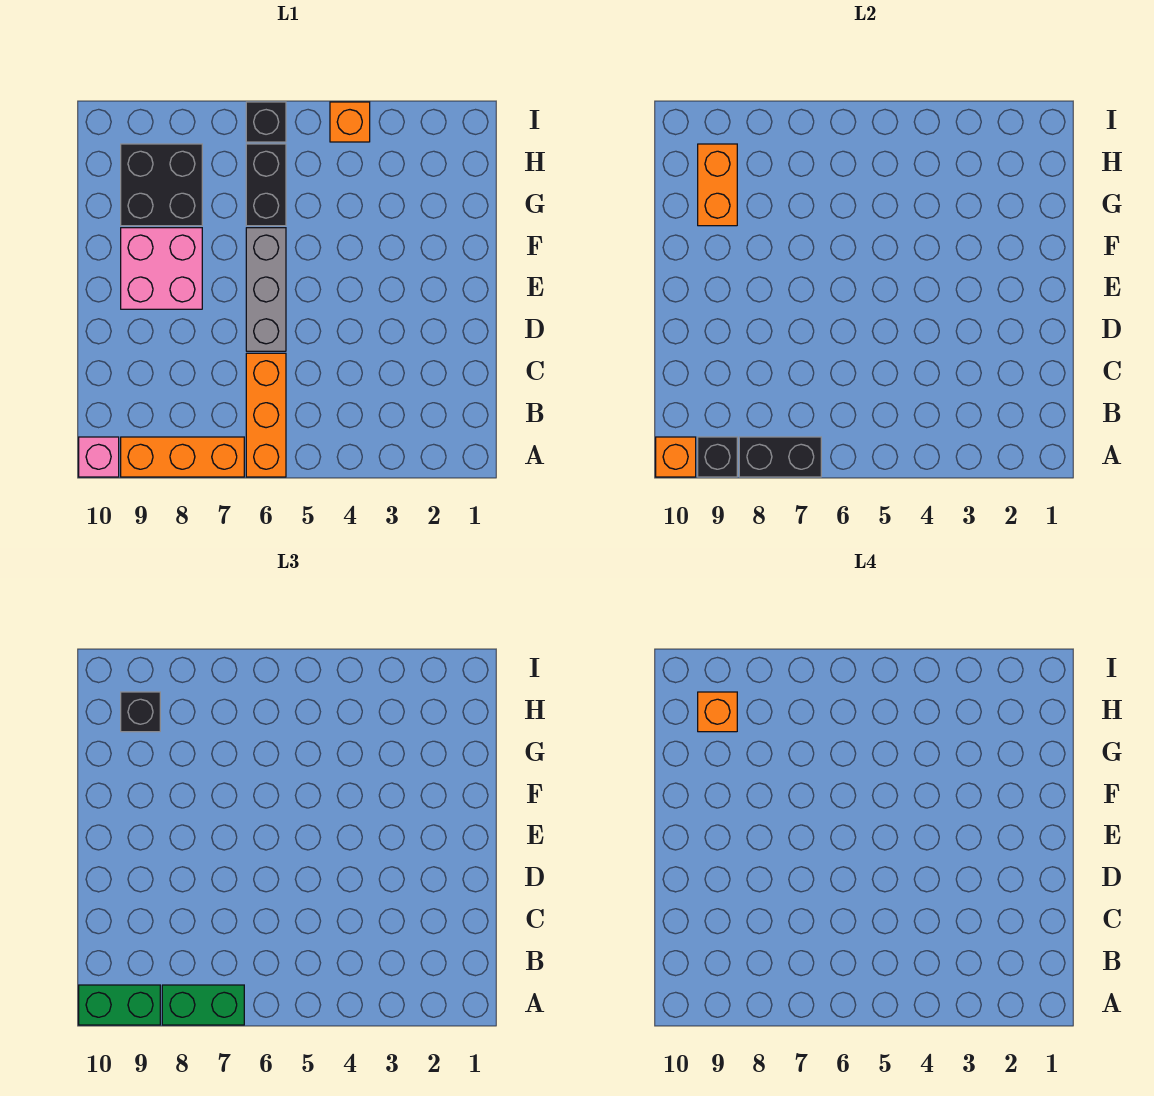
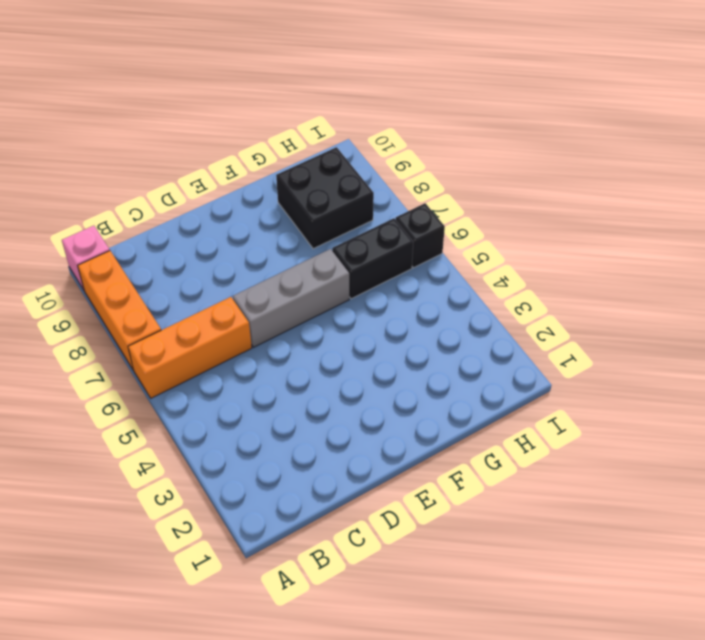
none -> pink 2x2 brick [121,228,202,309]
none -> orange 1x1 brick [330,102,370,142]
none -> black 1x2 brick [739,437,821,477]

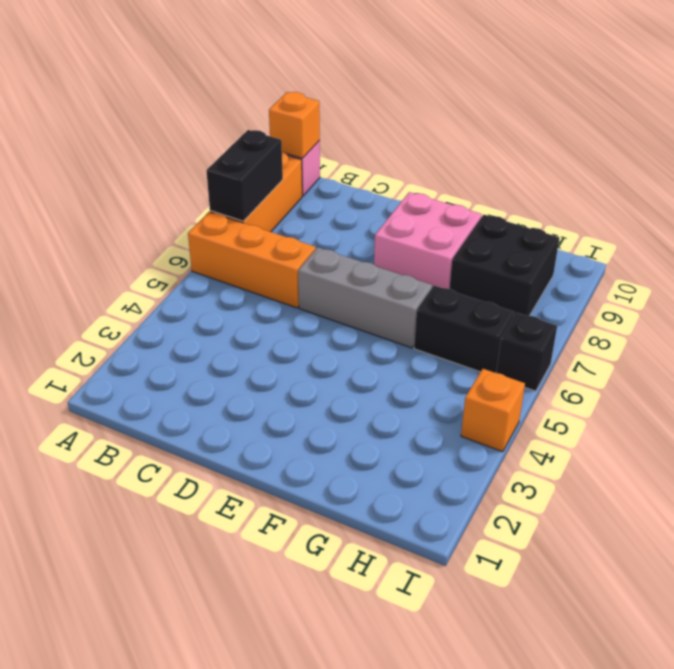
none -> black 1x1 brick [698,437,737,477]
none -> orange 1x2 brick [698,144,737,226]
none -> green 1x2 brick [162,985,244,1025]

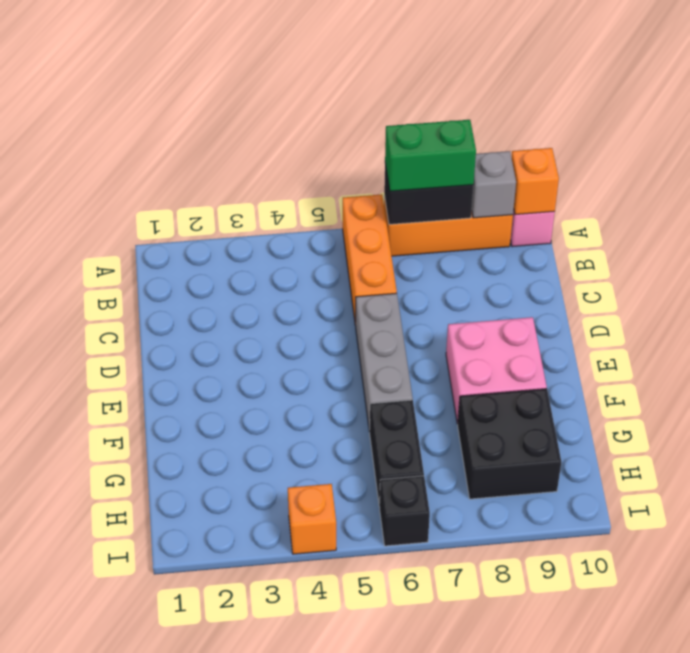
grey 1x1 brick [472,151,516,218] -> black 1x1 brick [698,437,737,477]
none -> orange 1x2 brick [698,144,737,226]
none -> green 1x2 brick [79,985,160,1025]
none -> black 1x1 brick [121,692,160,732]

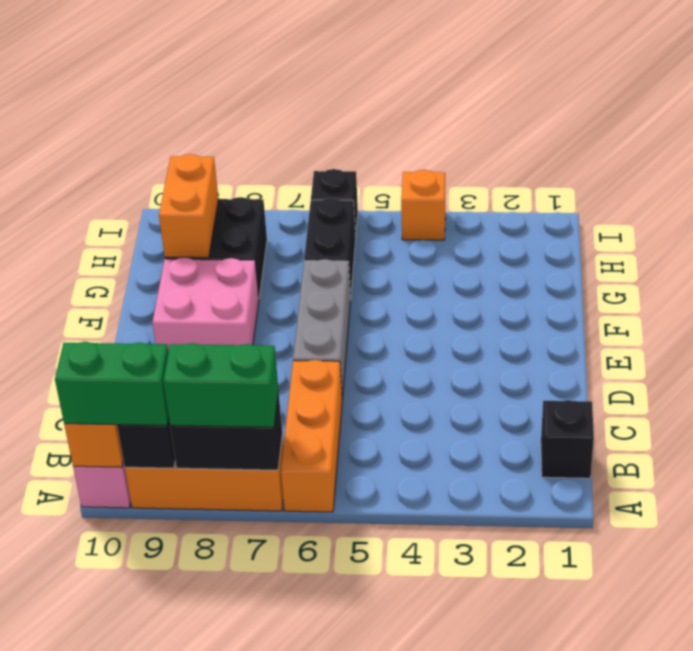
black 1x1 brick [541,400,594,478] -> black 1x1 brick moved to [121,692,160,732]
none -> orange 1x1 brick [698,692,737,732]

